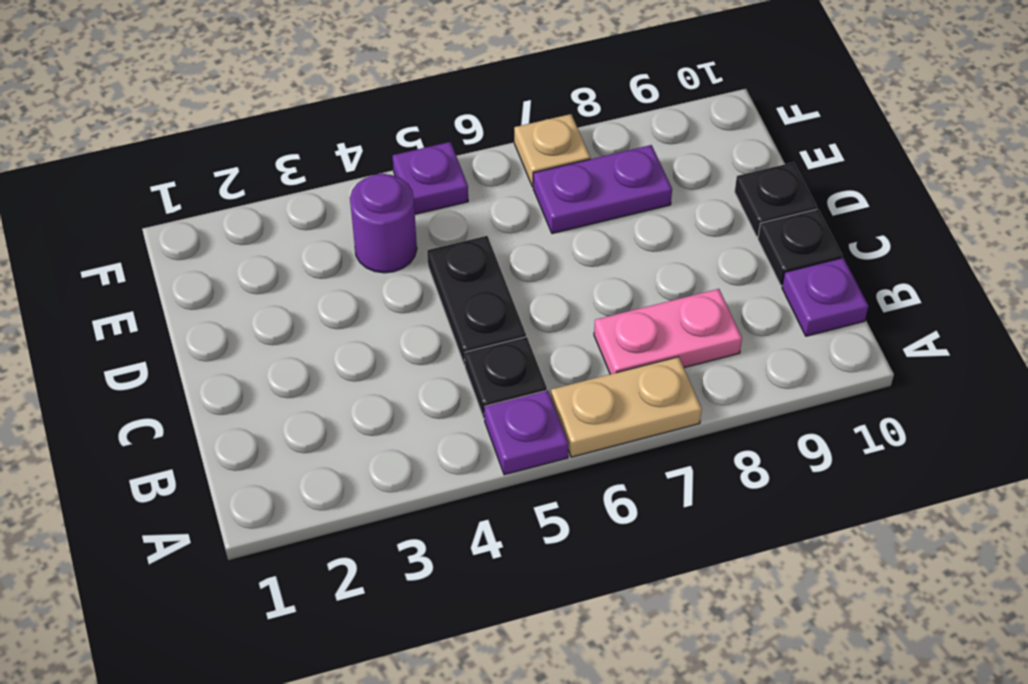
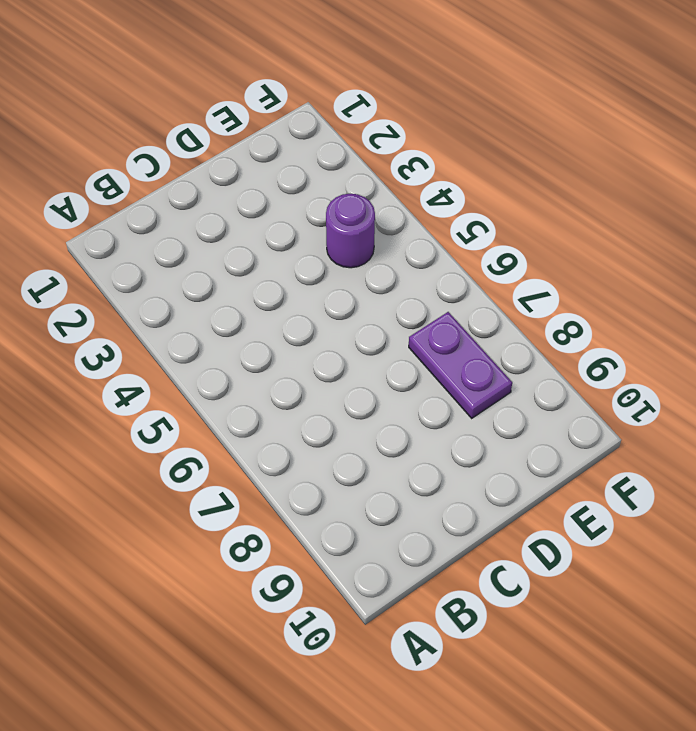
none -> purple 1x1 plate [484,390,569,475]
none -> tan 1x2 plate [551,357,702,457]
none -> black 1x1 plate [465,337,547,419]

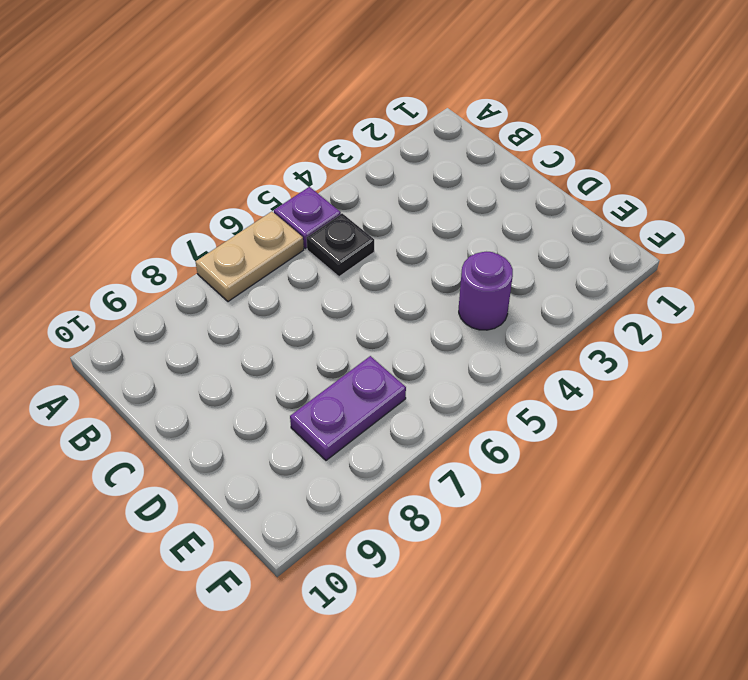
none -> pink 1x2 plate [594,289,742,374]
none -> purple 1x1 plate [782,258,868,336]
none -> black 1x2 plate [427,236,526,365]

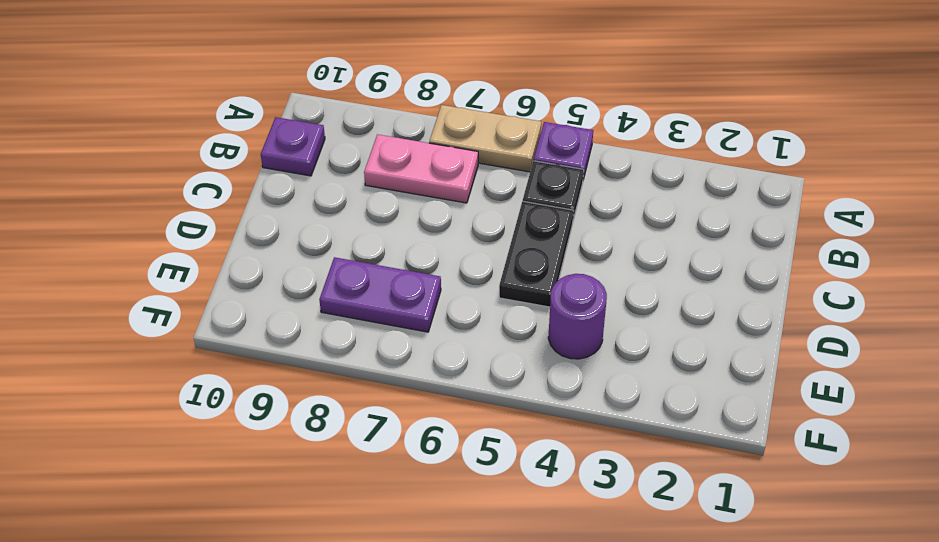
none -> black 1x1 plate [758,209,842,286]
none -> black 1x1 plate [735,162,817,237]
none -> purple 1x1 plate [393,142,468,214]

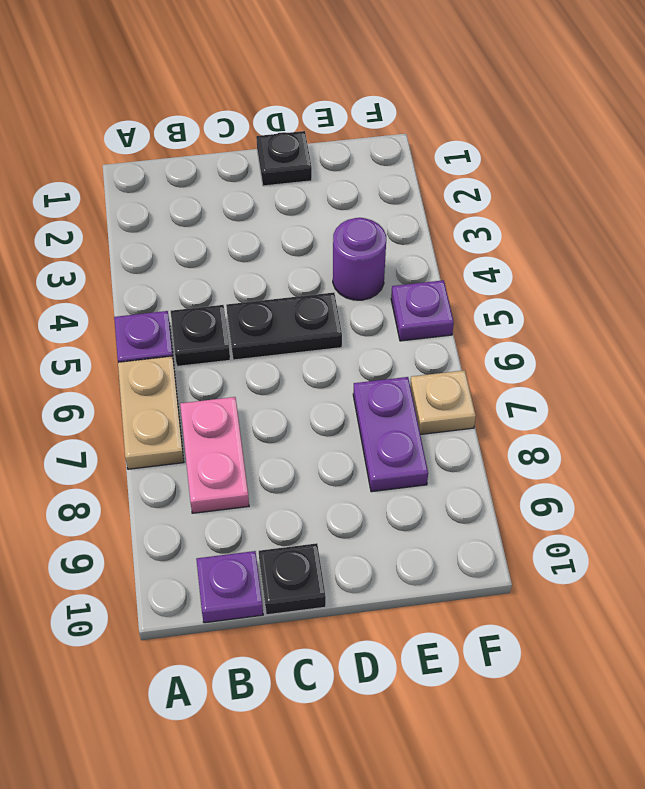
black 1x1 plate [256,131,312,186] -> black 1x1 plate moved to [735,162,817,237]

